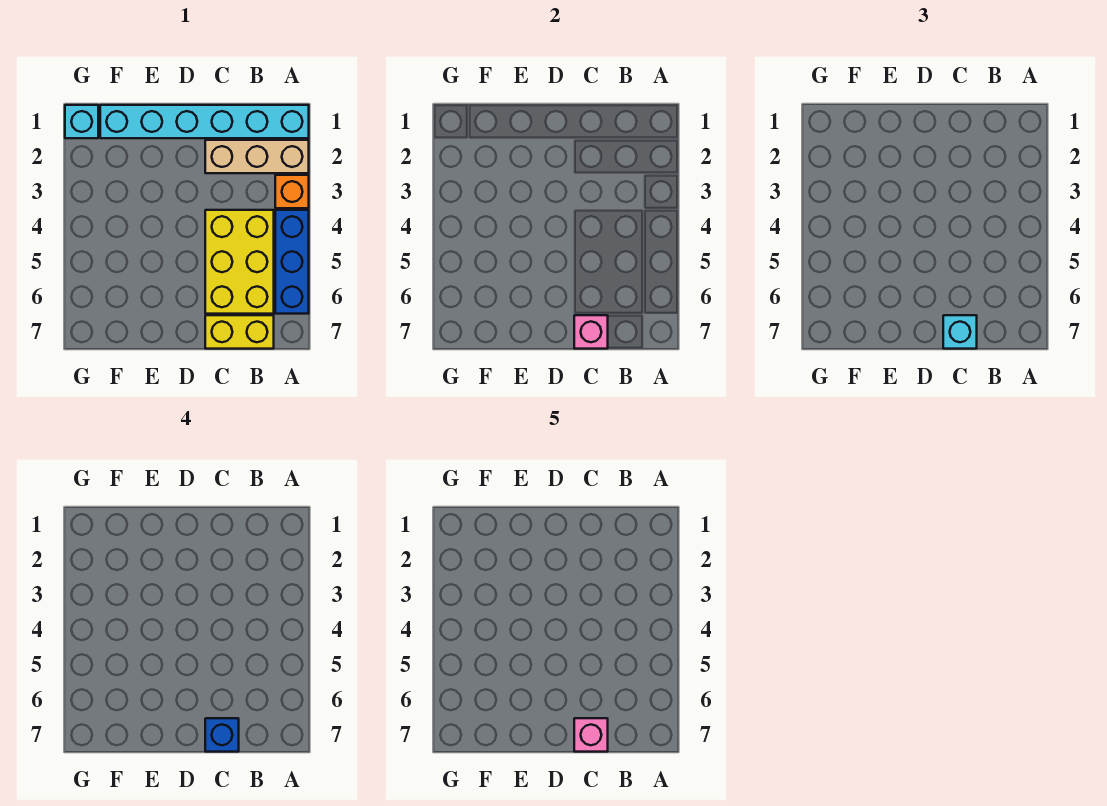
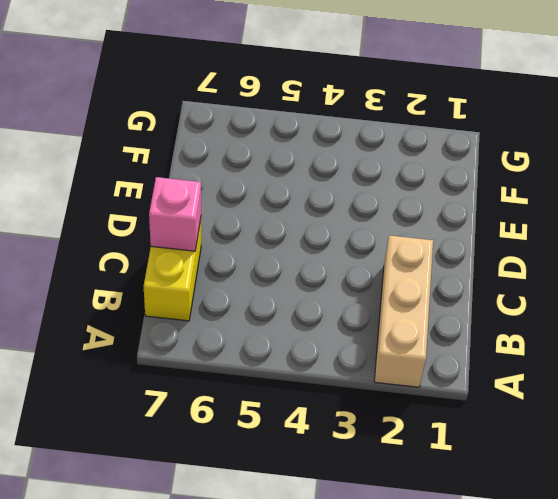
none -> cyan 1x6 brick [100,105,309,138]
none -> orange 1x1 brick [275,175,309,208]

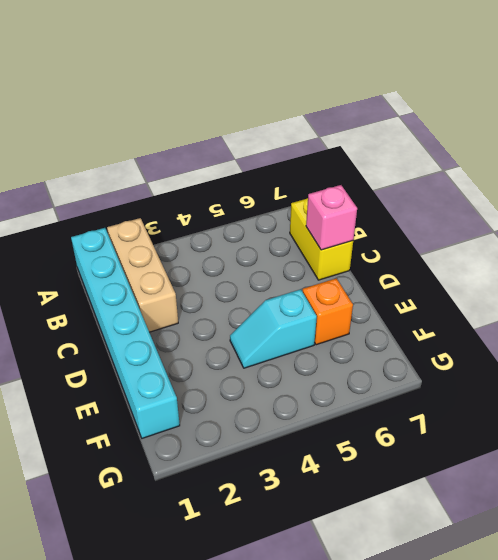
cyan 1x2 slope [230,289,317,368] -> none
orange 1x1 brick [303,278,353,345] -> orange 1x1 brick moved to [275,175,309,208]
none -> blue 1x3 brick [275,210,309,314]
none -> yellow 2x3 brick [205,210,274,314]

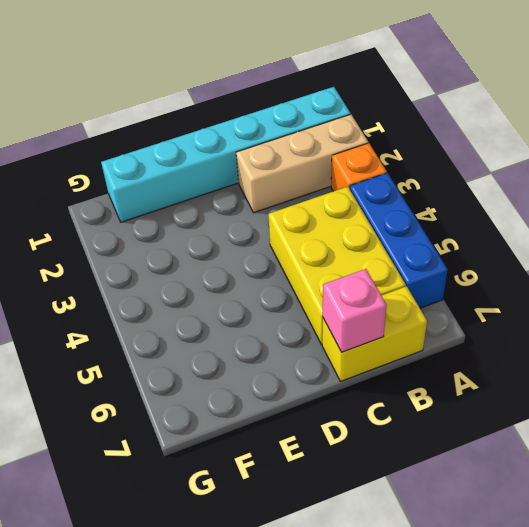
none -> cyan 1x1 brick [65,105,98,138]
none -> cyan 1x1 brick [943,315,977,349]

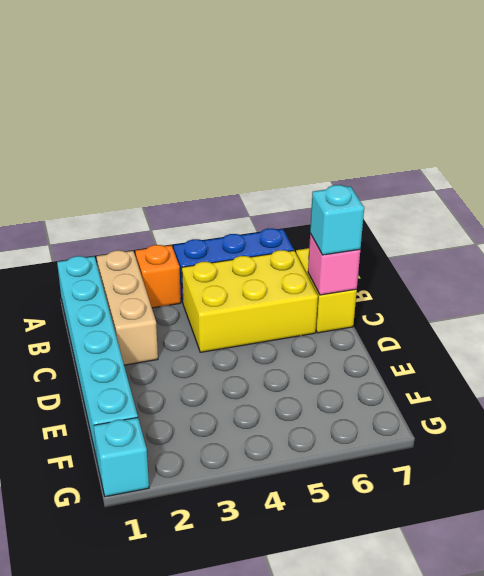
none -> blue 1x1 brick [205,718,239,752]
none -> pink 1x1 brick [574,718,608,752]

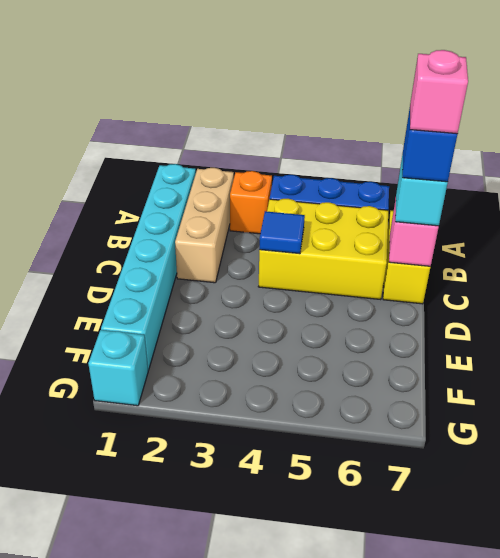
blue 1x1 tile [259,211,305,254] -> none

